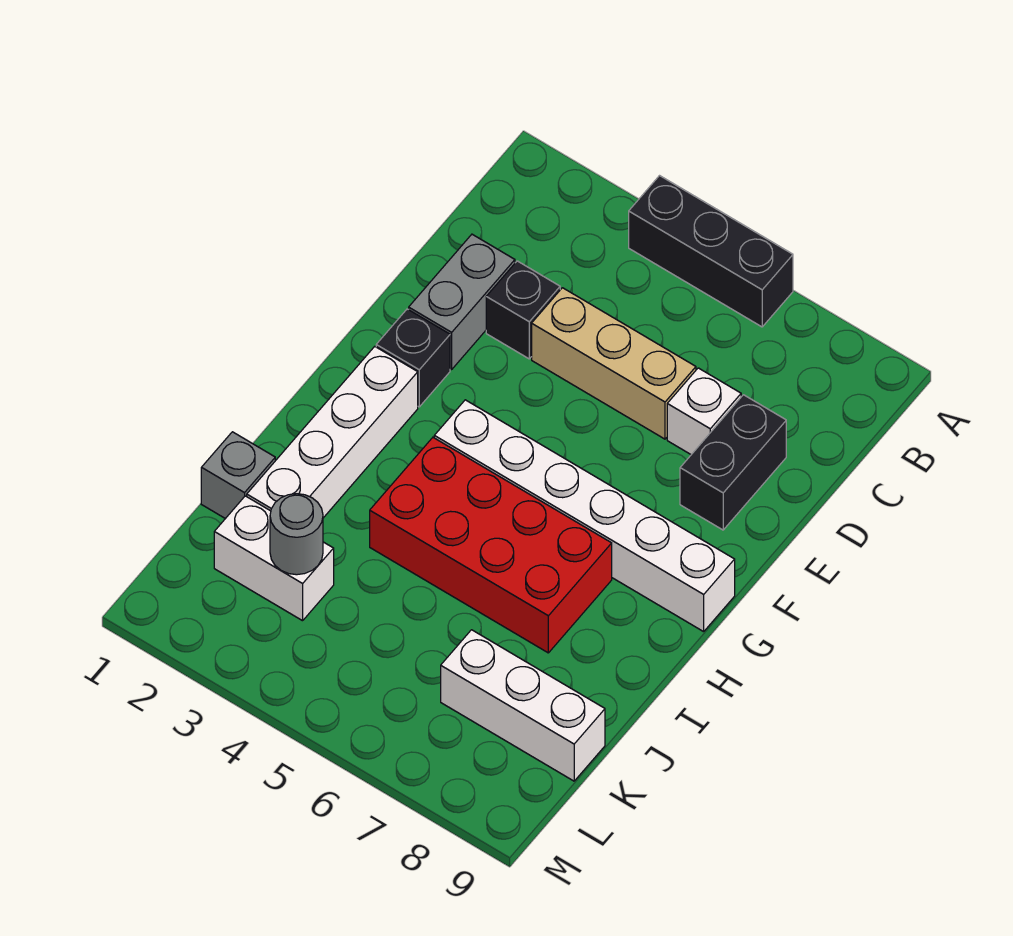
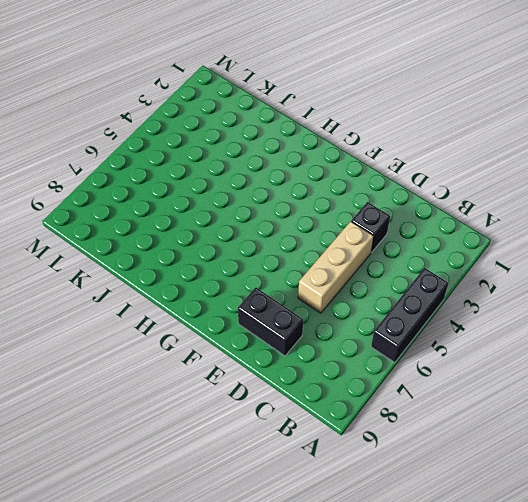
none -> grey 1x2 brick [409,234,515,369]
none -> white 1x1 brick [667,368,741,455]
none -> black 1x1 brick [376,309,450,407]

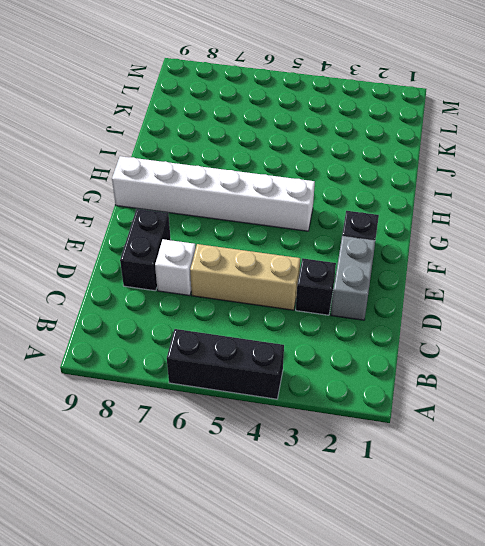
none -> white 1x4 brick [247,347,418,518]
none -> red 2x4 brick [370,438,612,653]
none -> grey 1x1 brick [201,432,275,519]

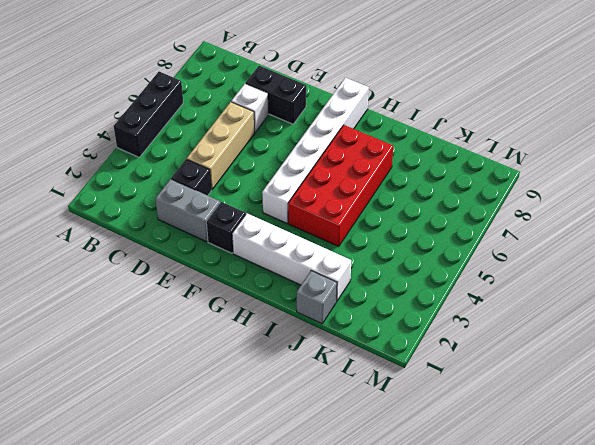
none -> white 1x2 brick [214,496,334,621]
none -> white 1x3 brick [441,630,605,781]
none -> grey 1x1 round brick [270,494,323,575]

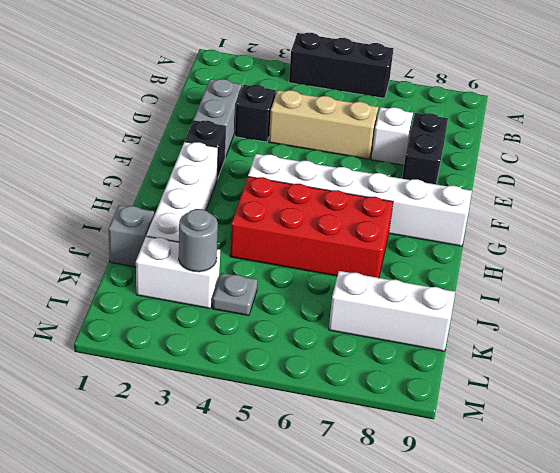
grey 1x1 plate [213,273,258,316] -> none

